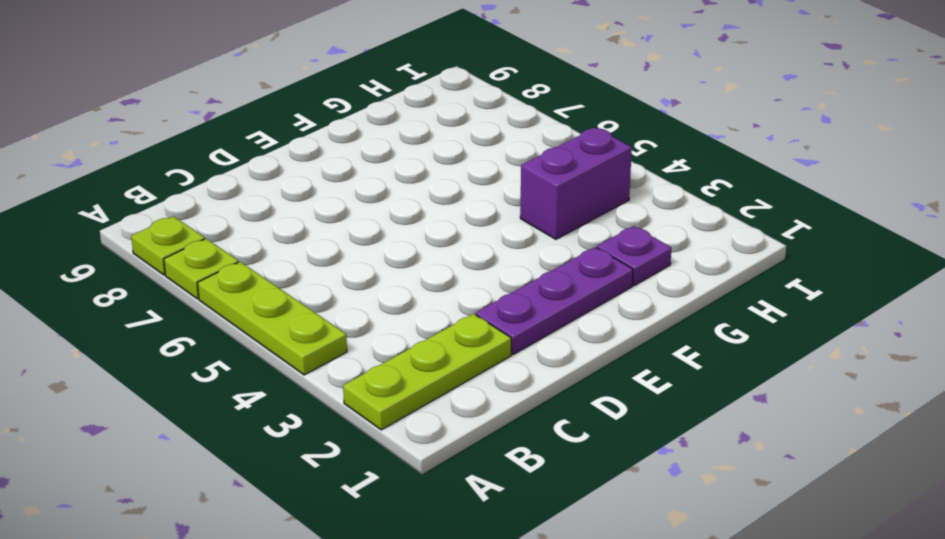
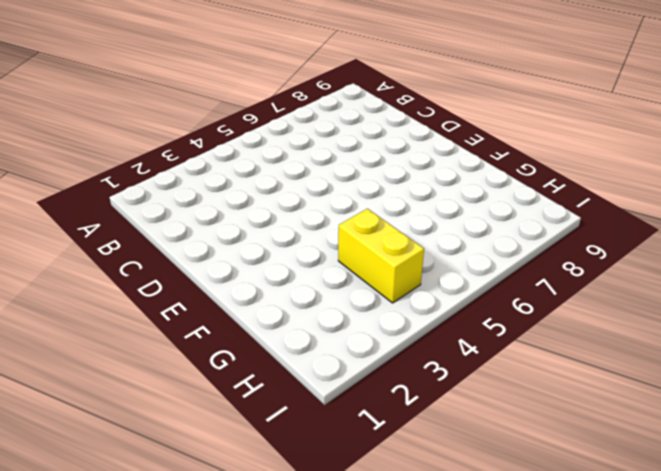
yellow 1x2 brick [338,209,424,303] -> purple 1x2 brick [520,128,632,239]
none -> lime 1x3 plate [343,314,511,430]
none -> lime 1x3 plate [198,262,347,375]

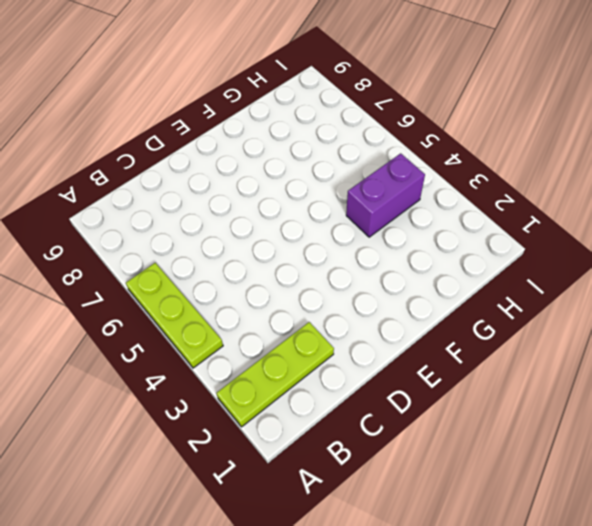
none -> lime 1x1 plate [164,239,239,299]
none -> lime 1x1 plate [131,216,205,275]

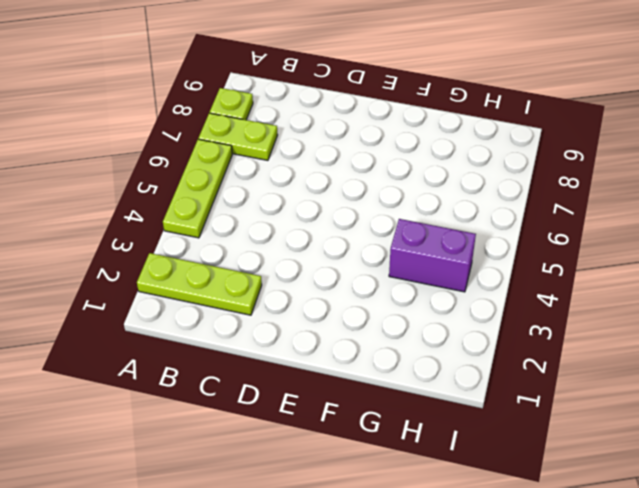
lime 1x2 plate [199,113,277,160] -> lime 1x1 plate [164,239,239,299]
none -> purple 1x3 plate [476,247,633,354]
none -> purple 1x1 plate [597,226,671,285]

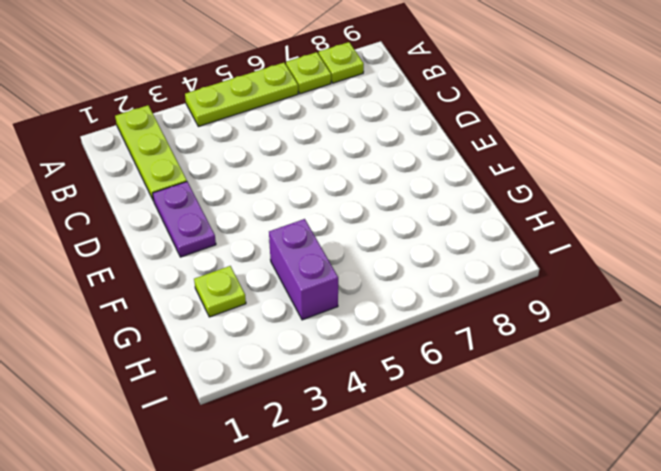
purple 1x2 plate [153,182,216,257] -> purple 1x3 plate [476,247,633,354]
lime 1x1 plate [194,266,246,317] -> purple 1x1 plate [597,226,671,285]

